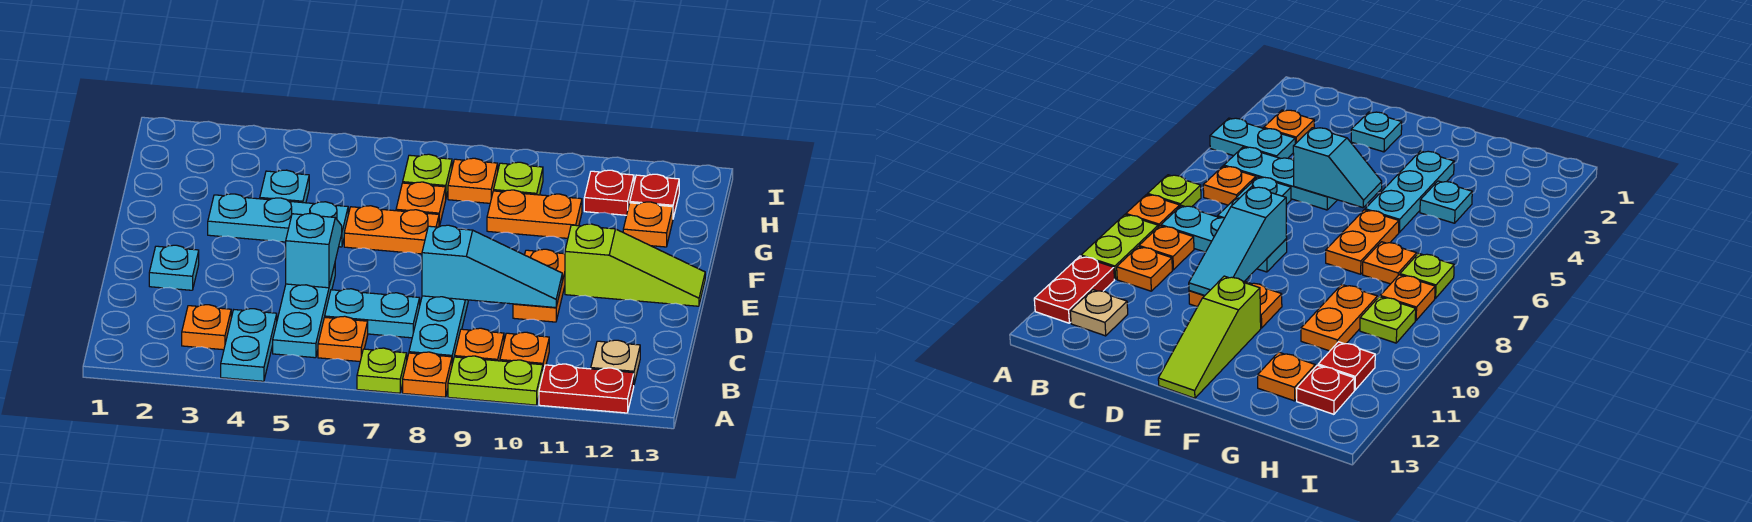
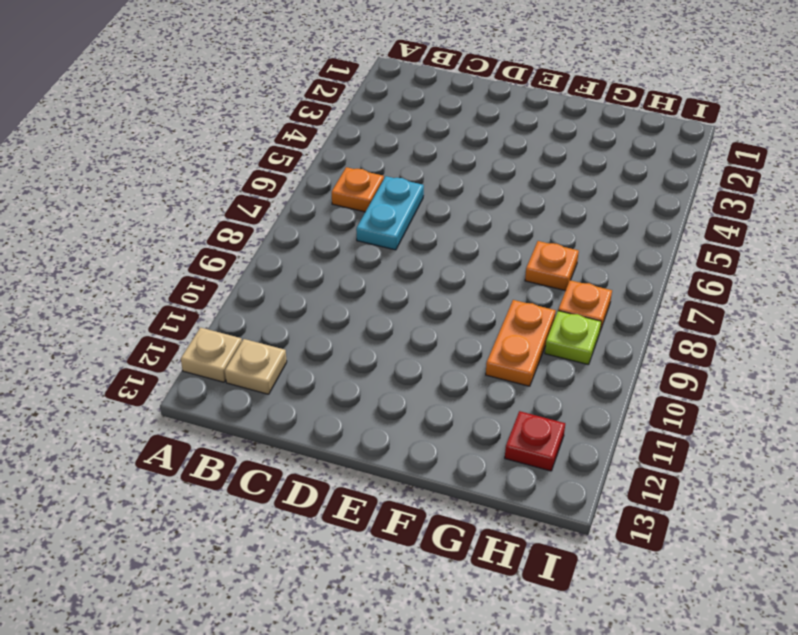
tan 1x1 plate [181,328,242,382] -> red 1x2 plate [539,364,634,413]
none -> cyan 1x2 plate [221,309,277,381]
none -> lime 1x1 plate [357,348,407,393]
none -> orange 1x1 plate [403,352,452,397]

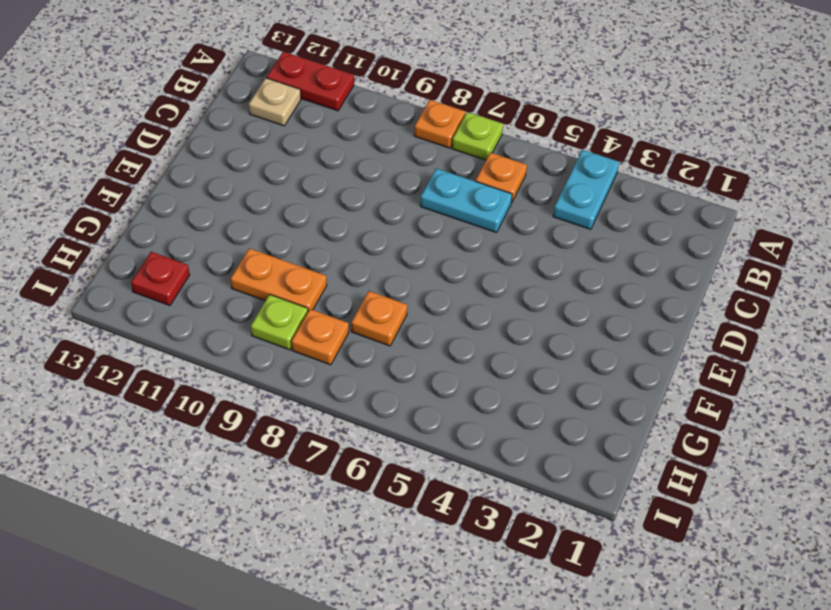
none -> lime 1x2 plate [448,356,543,405]
none -> orange 1x1 plate [182,305,231,350]
none -> cyan 1x3 plate [273,264,335,358]

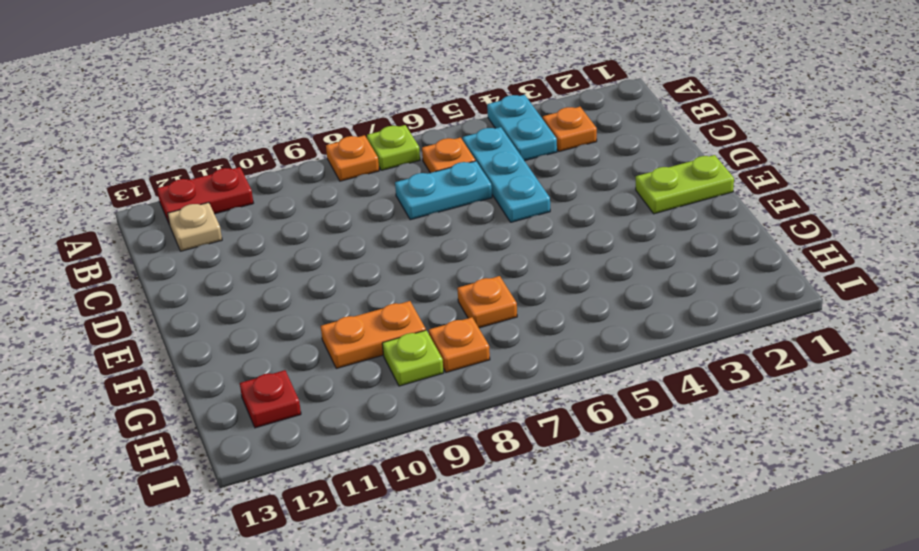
lime 1x2 plate [636,155,734,214] -> lime 1x2 plate moved to [448,356,543,405]
none -> cyan 1x3 plate [409,296,469,364]
none -> orange 1x1 plate [454,328,504,361]
none -> orange 1x1 plate [500,332,549,371]

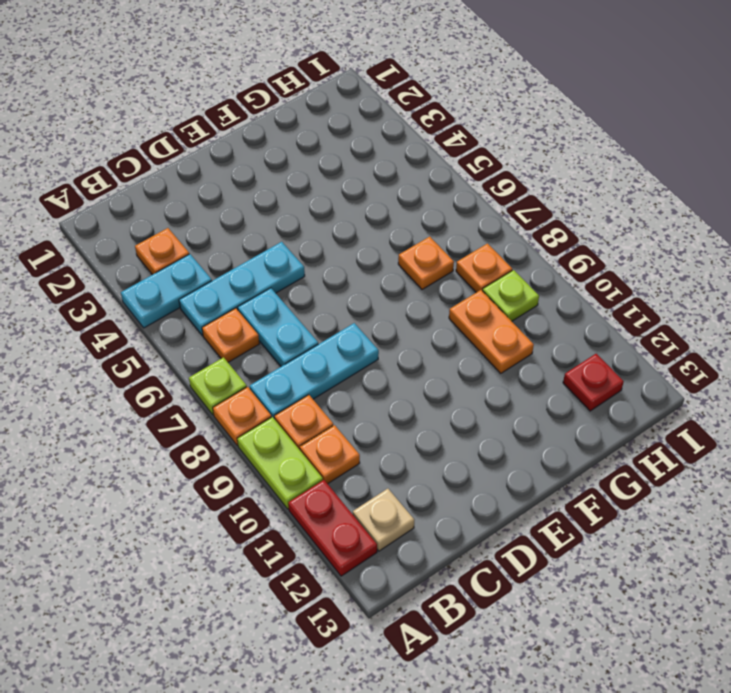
none -> cyan 1x1 plate [149,245,199,290]
none -> orange 1x2 plate [513,249,565,322]
none -> lime 1x3 slope [565,224,705,306]

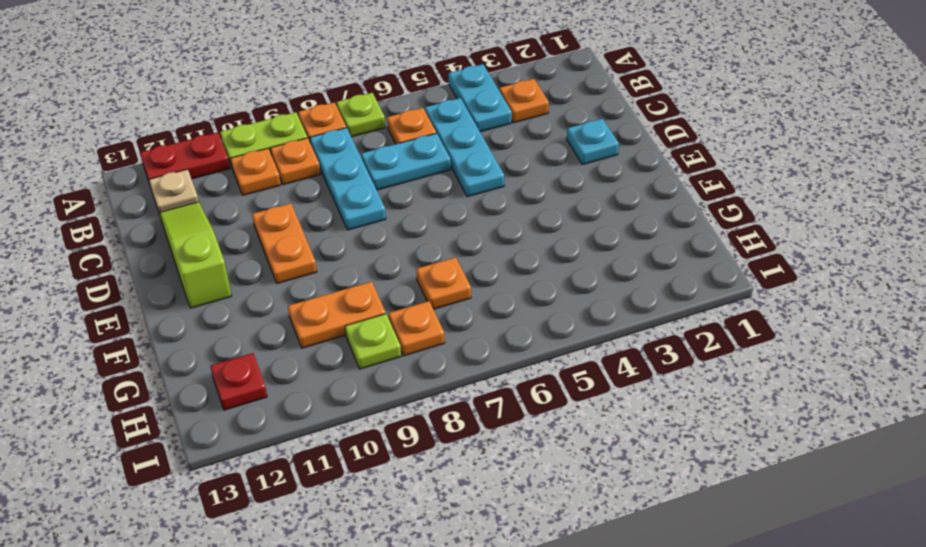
lime 1x3 slope [160,202,231,308] -> lime 1x3 slope turned to [565,224,705,306]
none -> cyan 1x3 plate [208,194,348,247]
none -> orange 1x2 plate [344,206,439,254]
none -> cyan 1x1 plate [260,170,309,203]

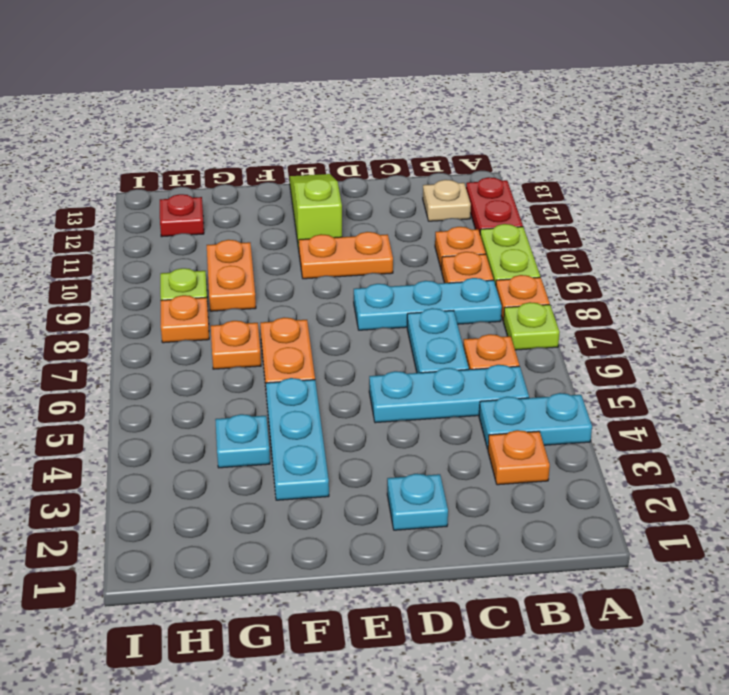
none -> orange 1x1 plate [623,202,673,247]
none -> lime 1x1 plate [403,154,452,197]
none -> red 1x1 plate [584,170,634,215]

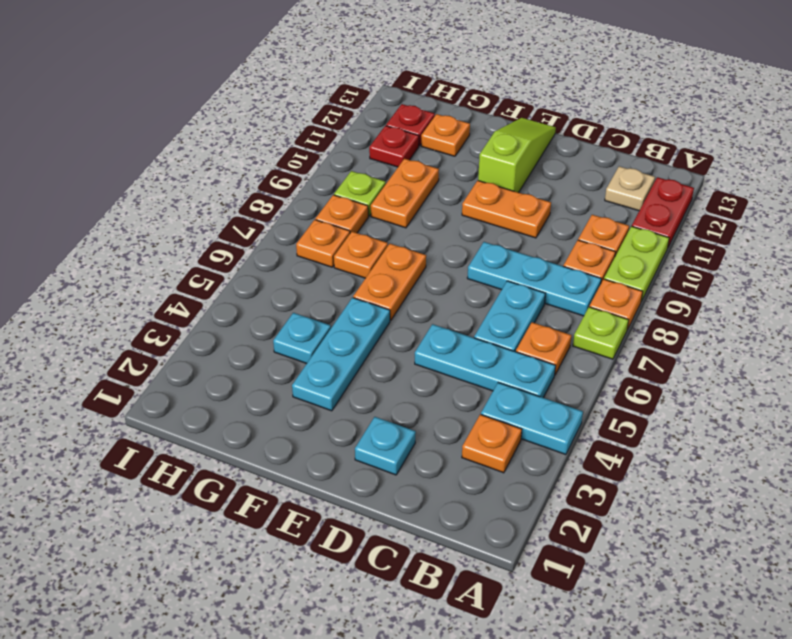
orange 1x1 plate [296,220,350,267] -> lime 1x1 plate [403,154,452,197]
none -> cyan 1x2 slope [286,213,342,288]
none -> cyan 1x3 slope [422,225,562,308]

